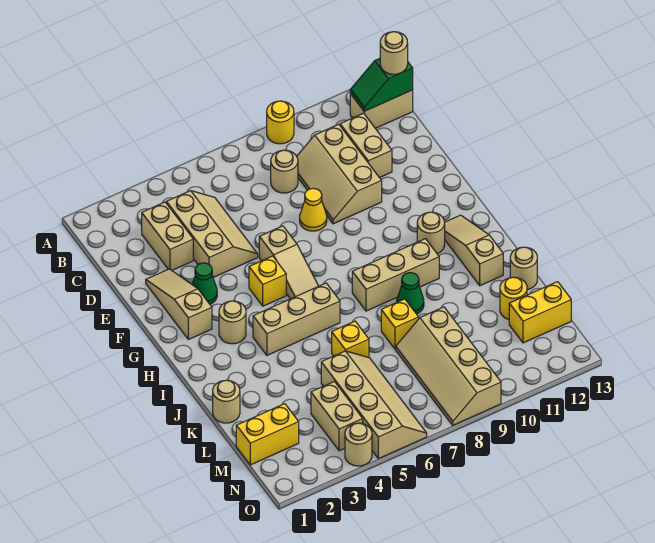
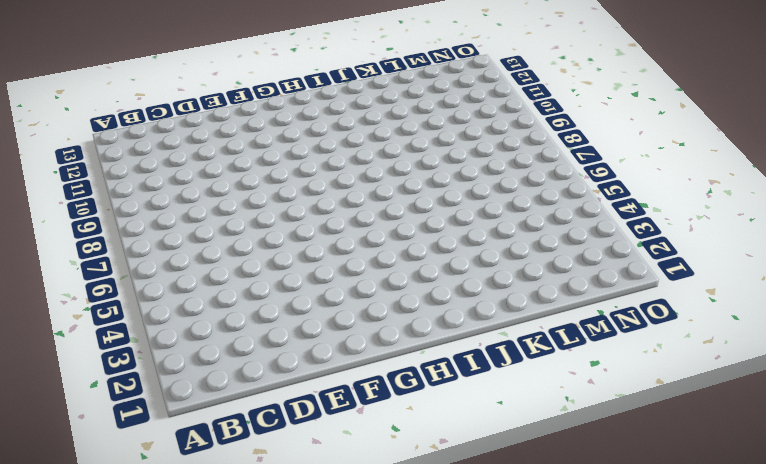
none -> yellow 1x1 round brick [267,101,294,144]
none -> tan 1x2 brick [350,90,413,128]
none -> tan 1x2 brick [142,202,193,270]
none -> tan 2x3 slope [166,191,258,277]

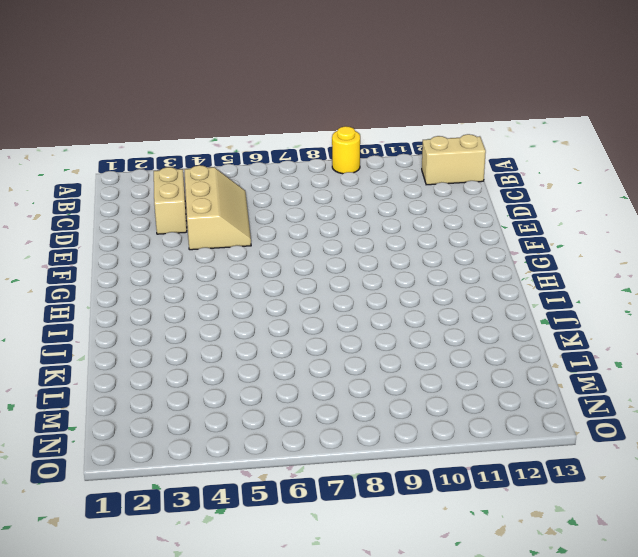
none -> tan 1x1 round brick [271,150,298,193]
none -> tan 2x3 slope [297,124,382,224]
none -> tan 1x2 brick [340,113,392,178]
none -> tan 1x3 slope [146,269,212,340]

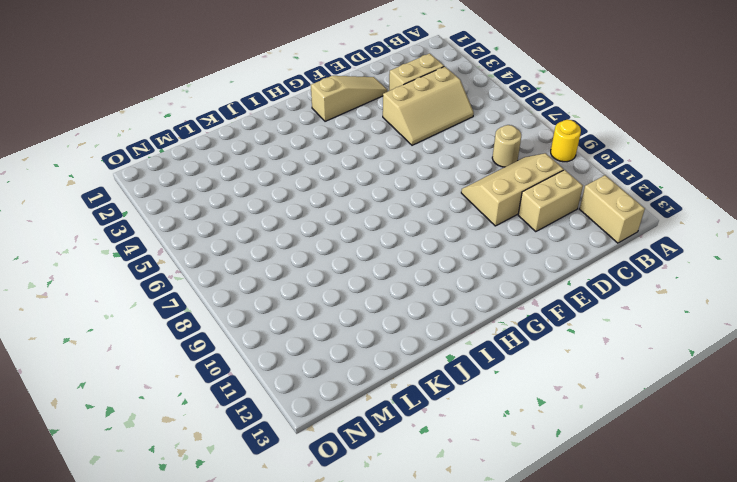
none -> yellow 1x1 cone [300,188,327,231]
none -> green 1x1 cone [192,263,217,304]
none -> tan 1x3 slope [259,226,318,299]
none -> yellow 1x1 brick [249,256,286,306]

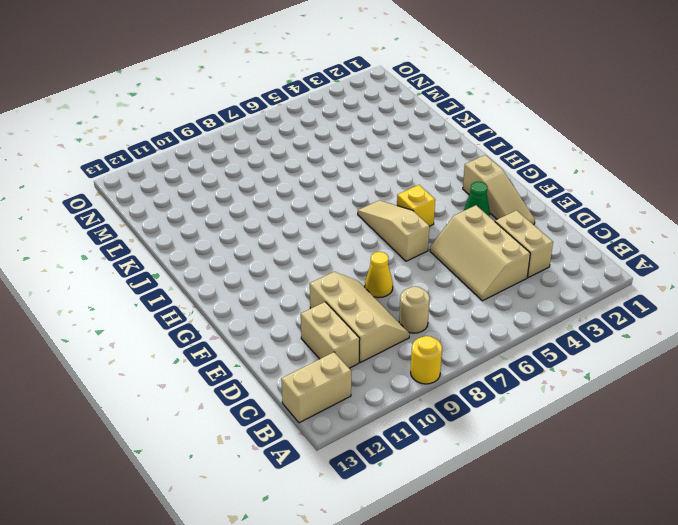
none -> tan 1x1 round brick [219,301,246,344]
none -> tan 1x1 round brick [417,212,445,254]
none -> tan 1x3 slope [444,215,503,286]
none -> tan 1x3 brick [253,283,340,355]

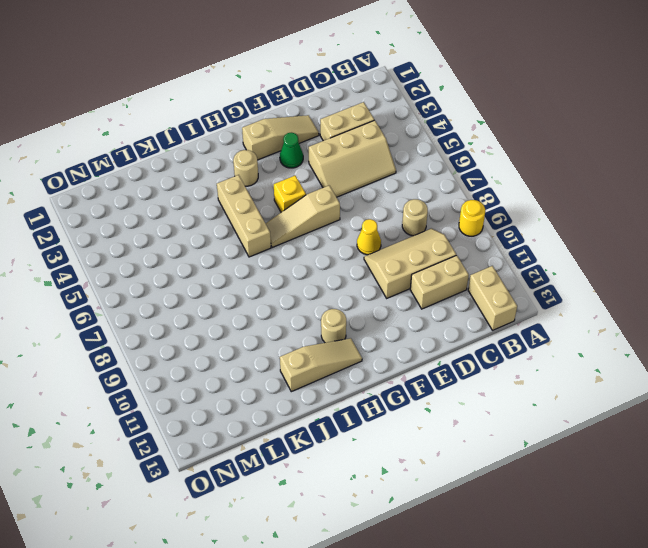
none -> tan 1x3 brick [352,239,439,311]
none -> green 1x1 cone [397,273,424,314]
none -> tan 1x1 round brick [213,380,240,423]
none -> yellow 1x1 brick [332,321,369,358]

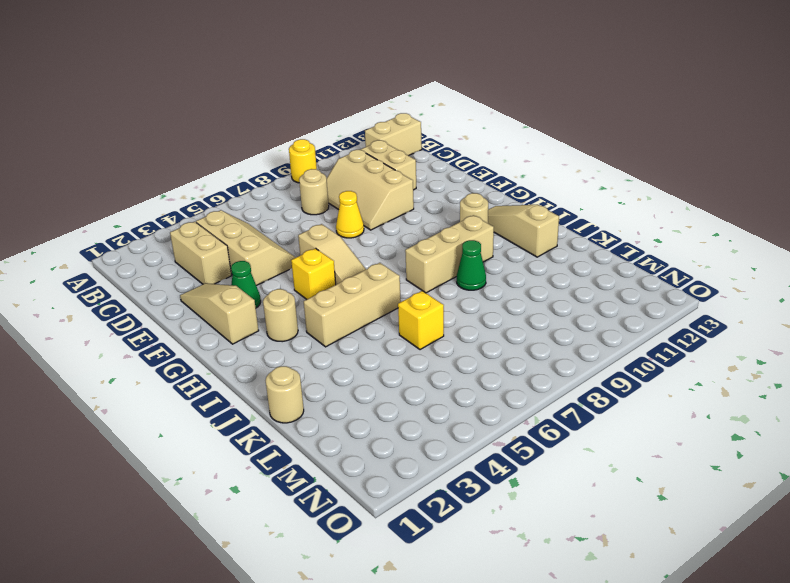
none -> yellow 1x1 brick [381,299,419,349]
none -> tan 1x1 round brick [510,247,537,290]
none -> tan 2x4 slope [321,351,427,459]
none -> tan 2x4 slope [396,307,501,425]

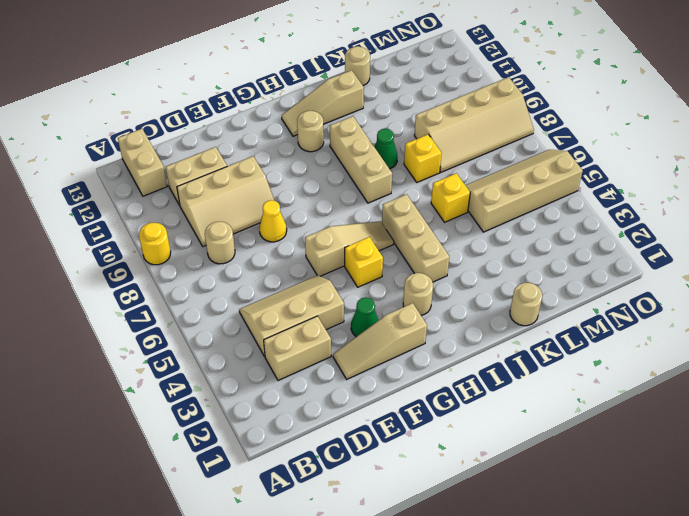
none -> yellow 1x1 round brick [500,277,527,319]
none -> yellow 1x2 brick [236,404,299,465]
none -> tan 1x2 brick [311,381,363,451]
none -> yellow 1x2 brick [509,282,571,343]

